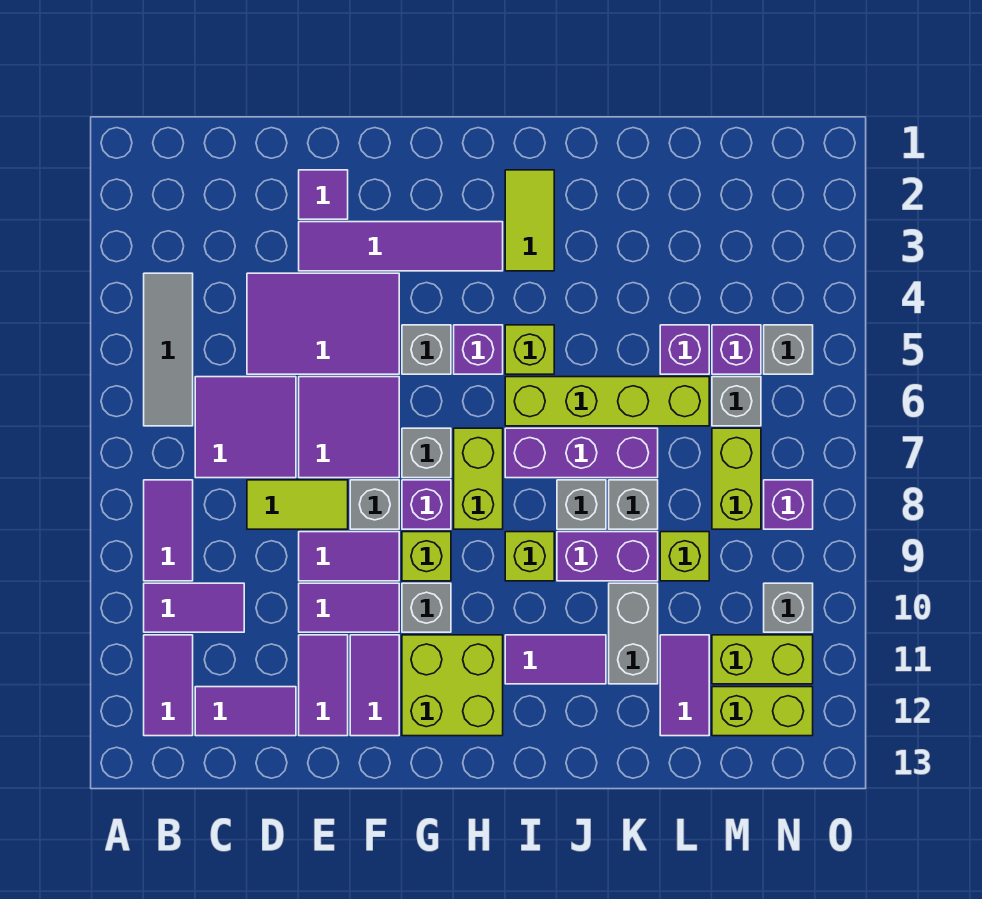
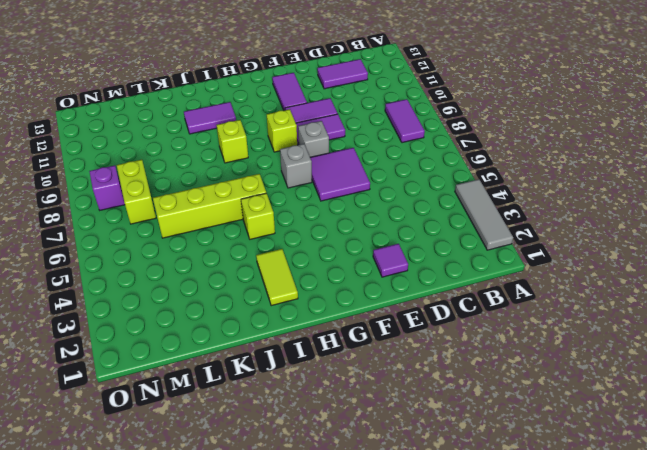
grey 1x3 tile [455,179,513,250] -> grey 1x3 tile moved to [144,273,193,426]
none -> purple 1x2 tile [144,583,244,632]
none -> purple 1x2 tile [144,635,193,736]
none -> purple 2x2 tile [195,377,296,478]
none -> purple 2x3 tile [247,273,399,374]

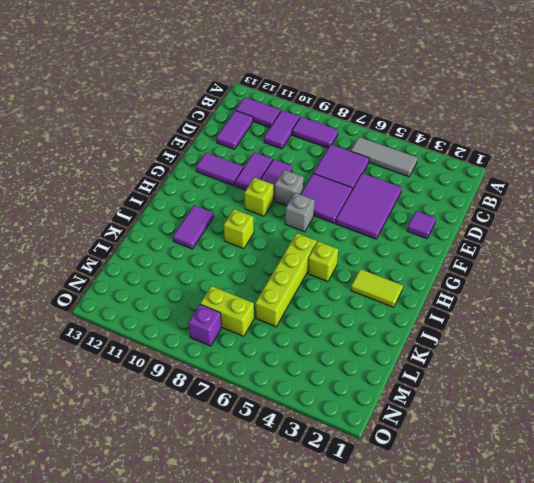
none -> lime 1x2 tile [247,480,348,529]
none -> purple 1x4 tile [299,222,503,271]
none -> purple 1x2 tile [299,635,348,736]
none -> grey 1x1 brick [402,325,451,374]

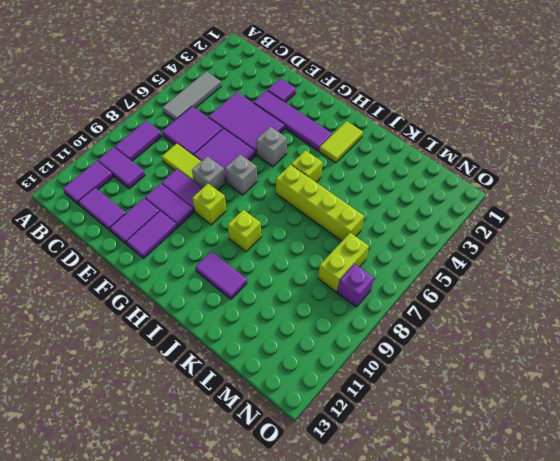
none -> purple 1x1 brick [402,480,451,529]
none -> grey 1x1 brick [402,583,451,632]
none -> lime 2x2 brick [402,635,503,736]
none -> purple 1x1 brick [454,325,503,374]

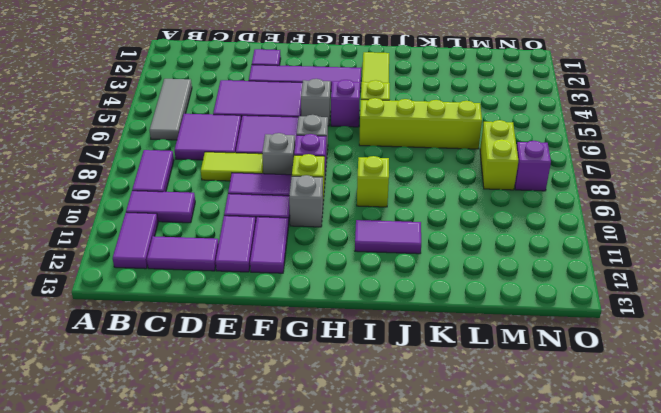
none -> lime 2x2 brick [402,635,503,736]
none -> lime 1x2 brick [454,428,503,529]
none -> purple 1x3 brick [505,428,658,478]
none -> grey 1x1 brick [557,480,606,529]

